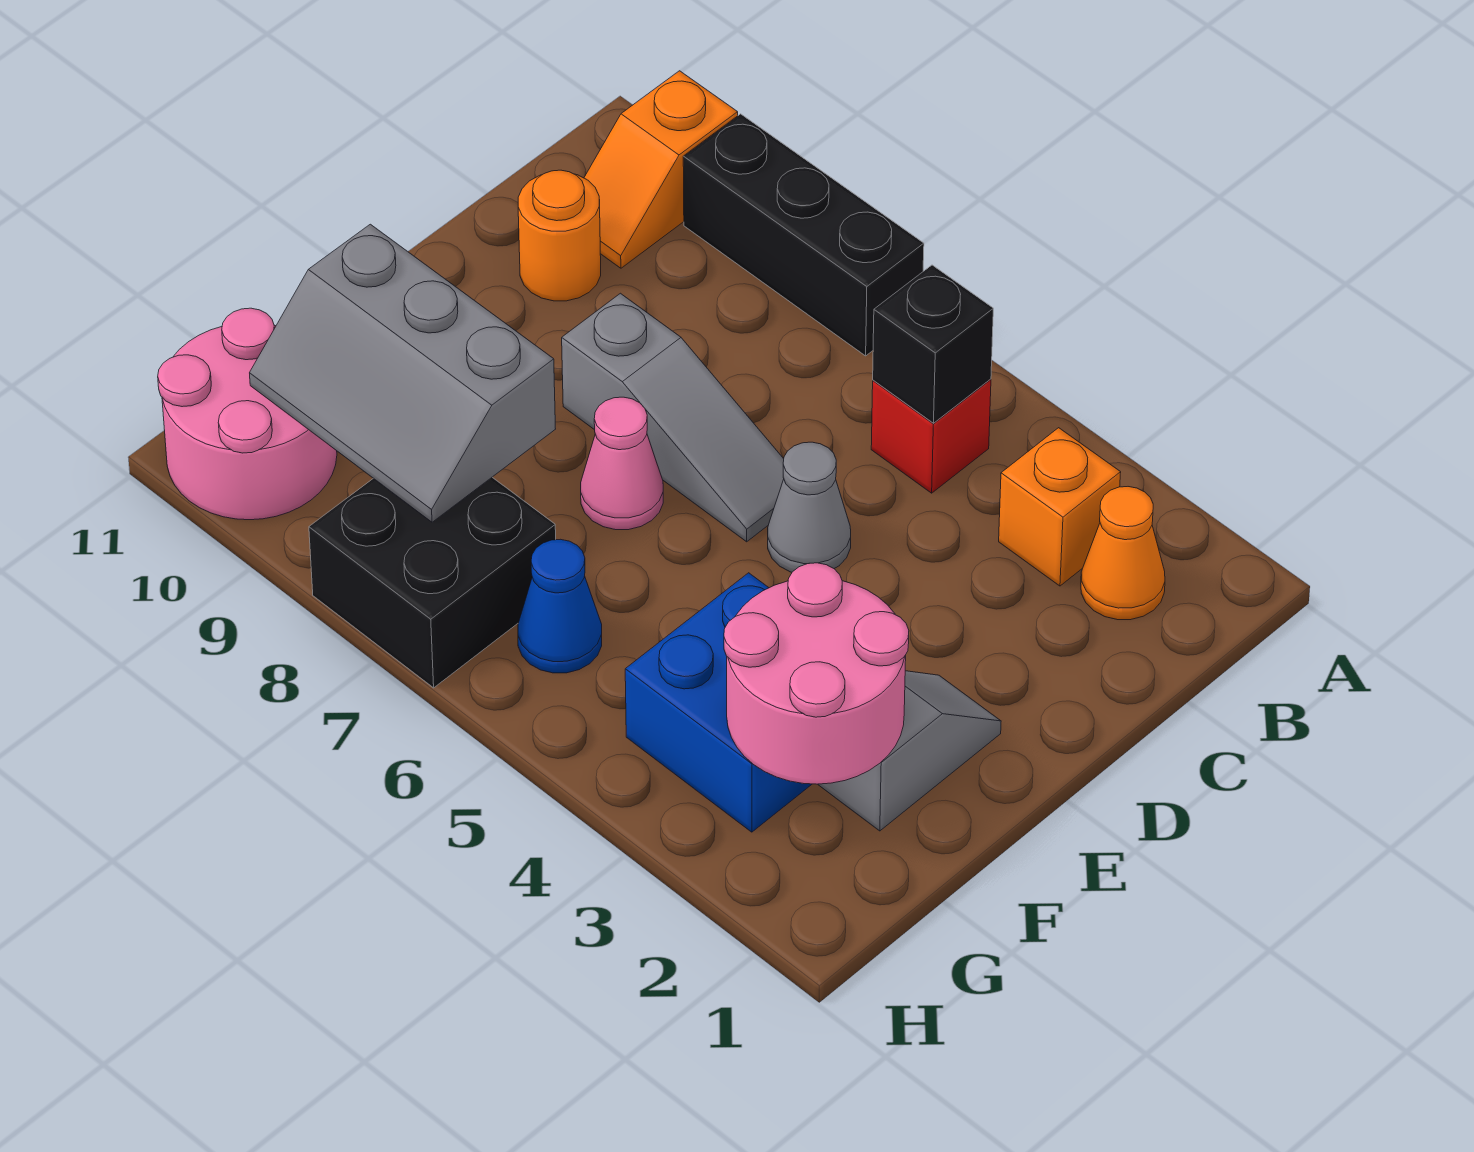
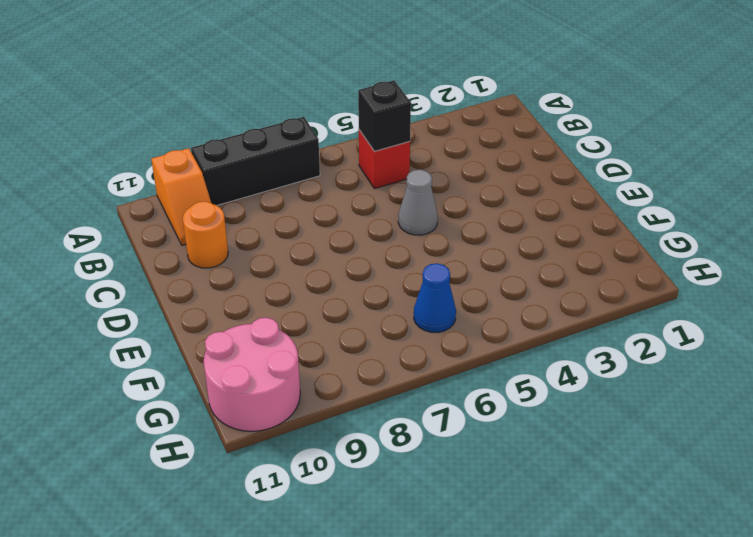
none -> orange 1x1 cone [1081,487,1165,620]
none -> orange 1x1 brick [999,428,1121,586]
none -> grey 1x3 slope [562,293,784,542]

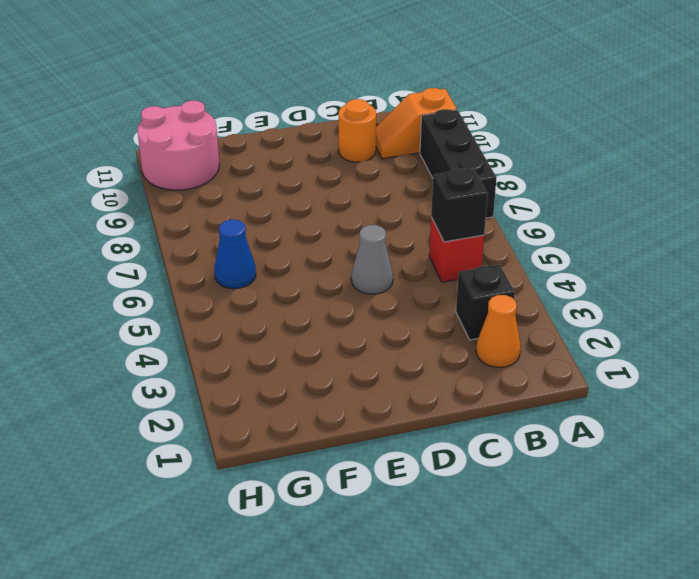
black 1x1 brick [456,264,515,340] -> orange 1x1 brick [999,428,1121,586]
none -> grey 1x3 slope [562,293,784,542]
none -> grey 1x2 slope [818,671,1001,831]
none -> pink 1x1 cone [581,397,663,530]

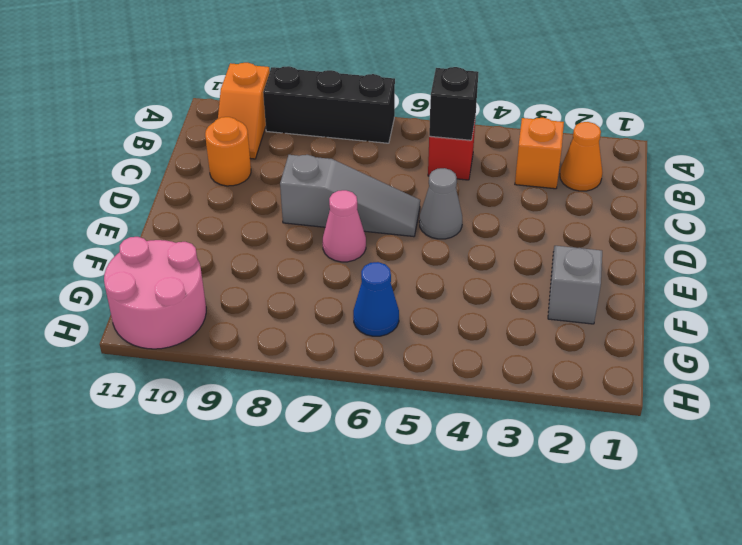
none -> blue 2x2 brick [625,573,812,832]
none -> black 2x2 brick [309,477,556,688]
none -> pink 2x2 round brick [724,563,909,784]

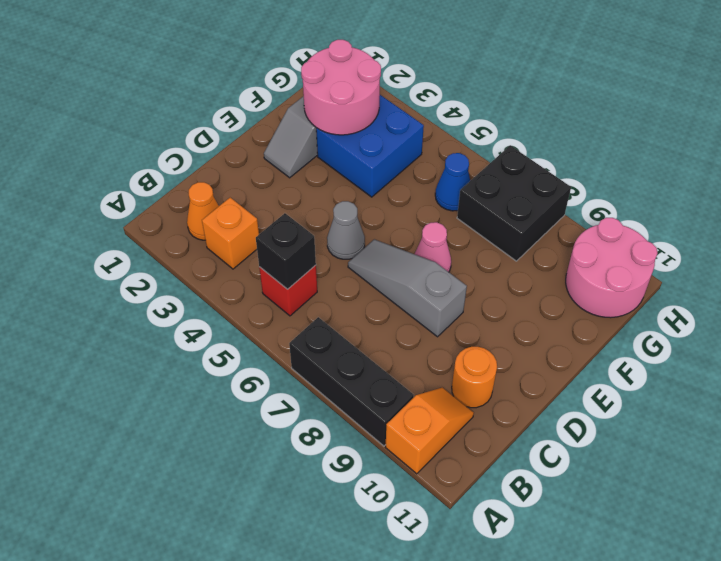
none -> grey 2x3 slope [250,224,555,522]

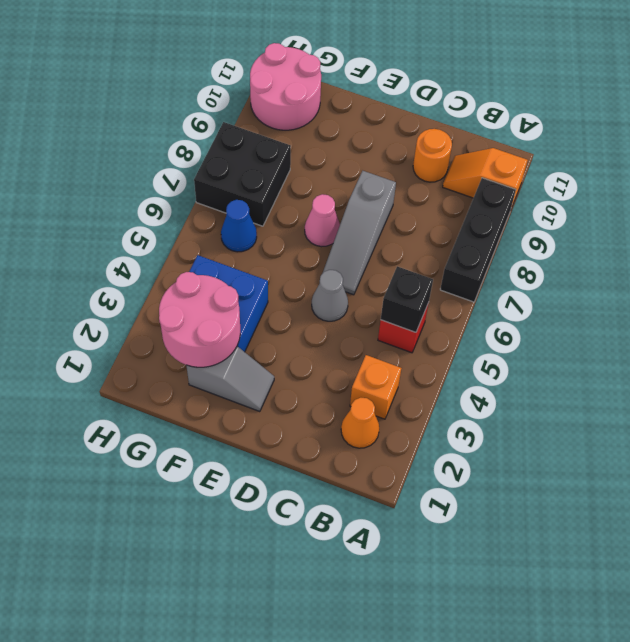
none -> grey 2x3 slope [250,224,555,522]

